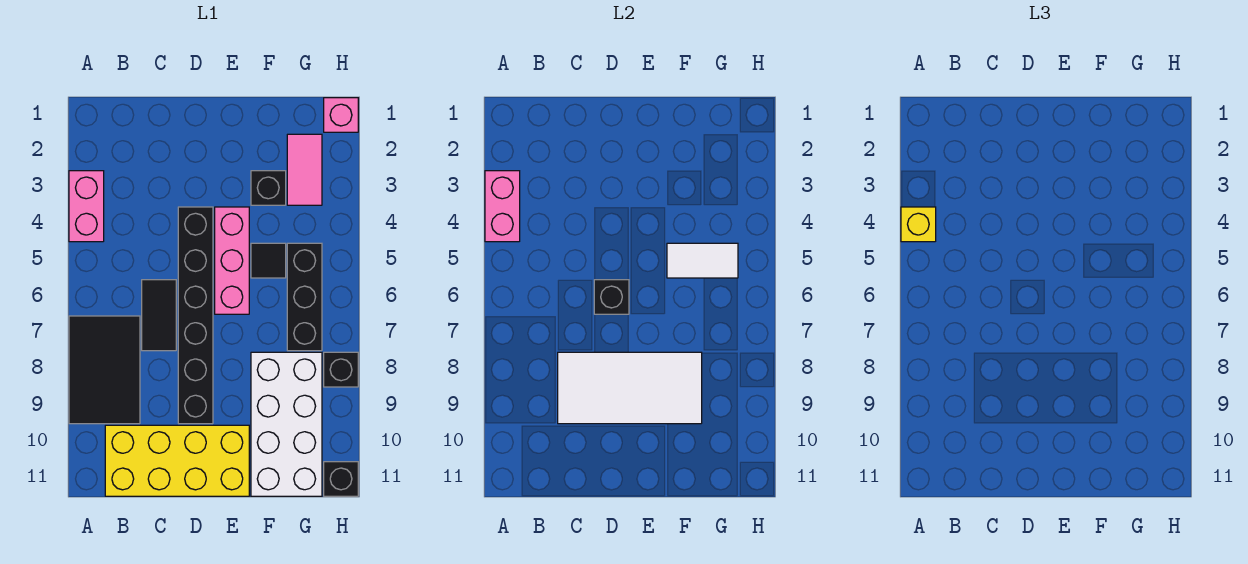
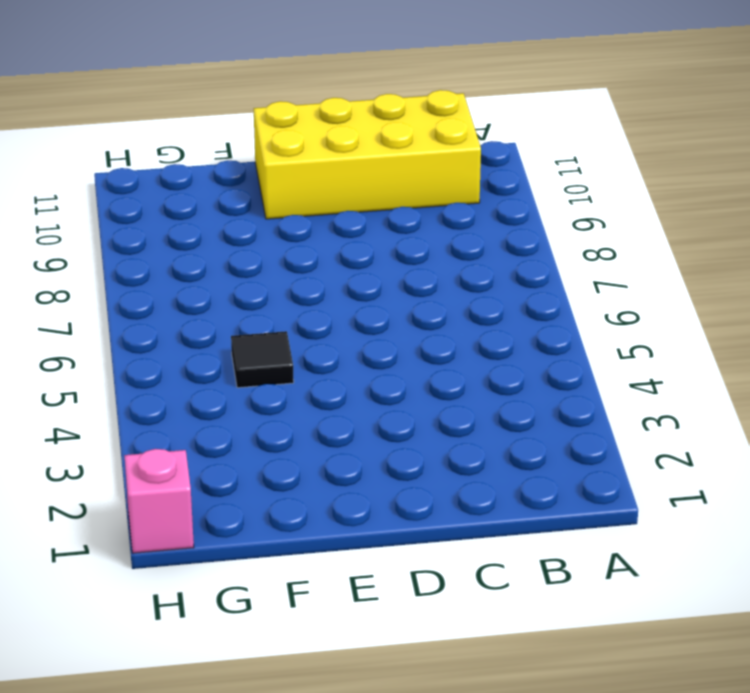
none -> pink 1x2 brick [69,171,104,242]
none -> black 2x3 tile [69,316,140,424]
none -> black 1x2 tile [142,280,176,351]

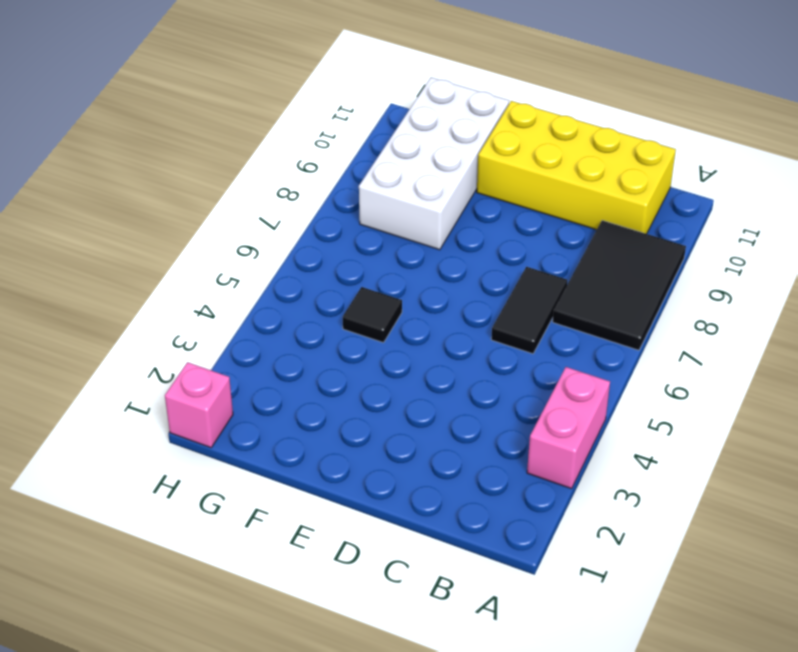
none -> black 1x6 brick [178,207,213,424]
none -> pink 1x3 brick [215,207,249,314]
none -> black 1x1 brick [251,171,286,205]

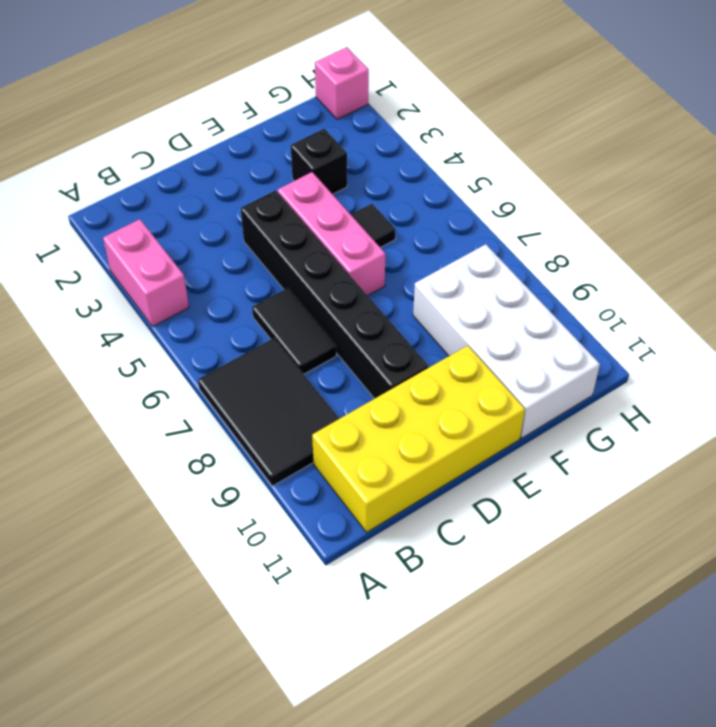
none -> pink 1x2 tile [287,134,322,205]
none -> black 1x3 brick [287,243,322,351]
none -> black 1x1 brick [324,352,358,387]

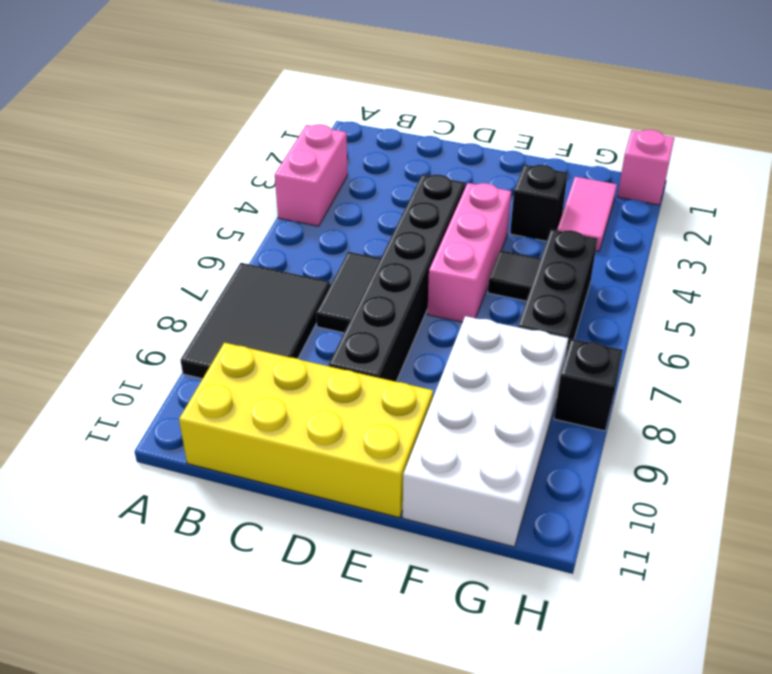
none -> black 1x1 brick [324,462,358,496]
none -> pink 1x2 brick [485,171,520,242]
none -> white 2x4 tile [558,352,702,424]

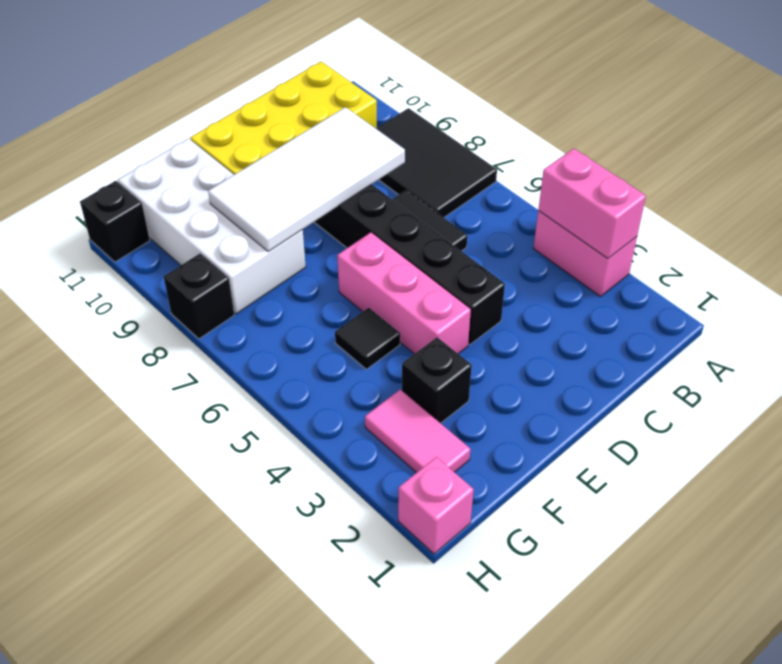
none -> black 1x3 brick [287,243,322,351]
none -> black 1x1 brick [594,280,629,314]
none -> white 1x2 tile [667,243,738,278]

